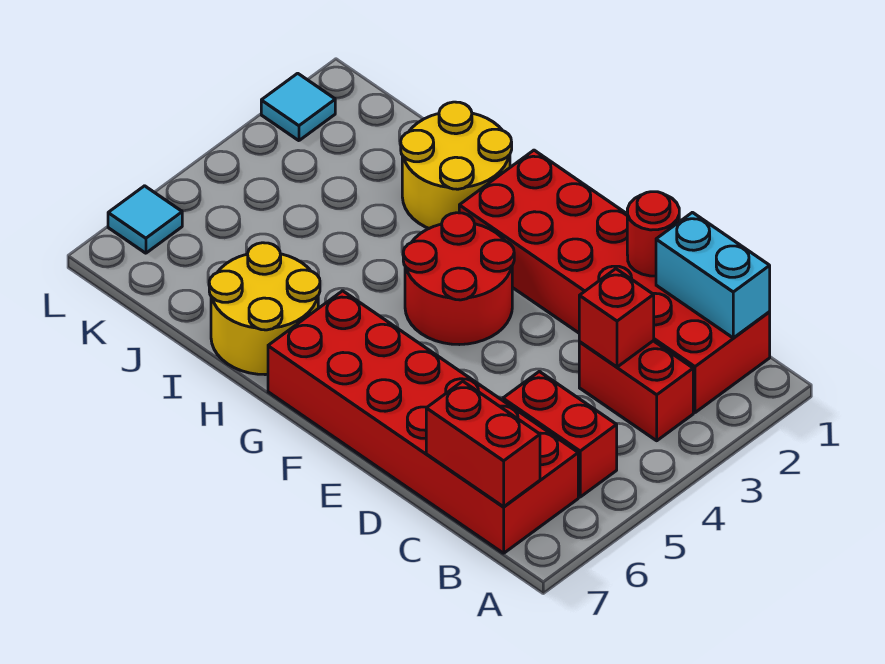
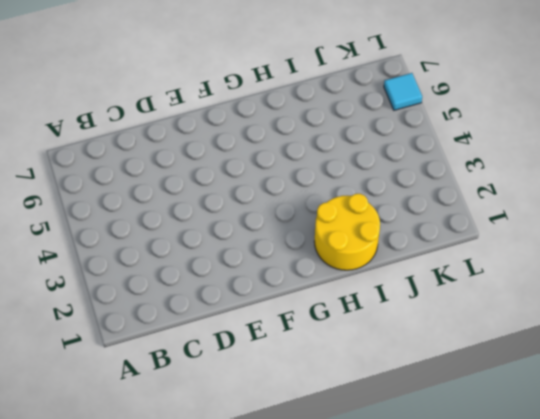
none -> red 2x6 brick [459,150,770,413]
none -> red 1x2 brick [579,341,693,441]
none -> red 1x2 brick [503,371,617,497]

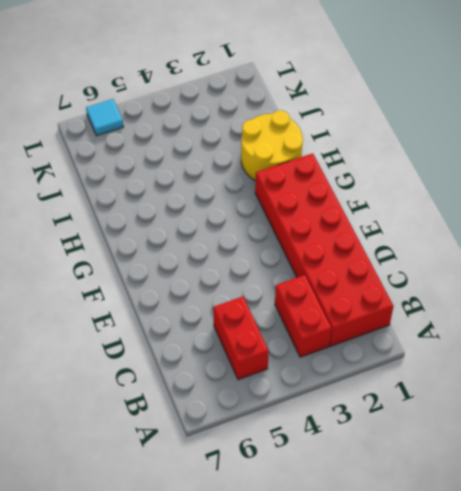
none -> red 2x6 brick [268,291,578,553]
none -> red 2x2 round brick [403,213,514,345]
none -> yellow 2x2 round brick [209,243,320,375]

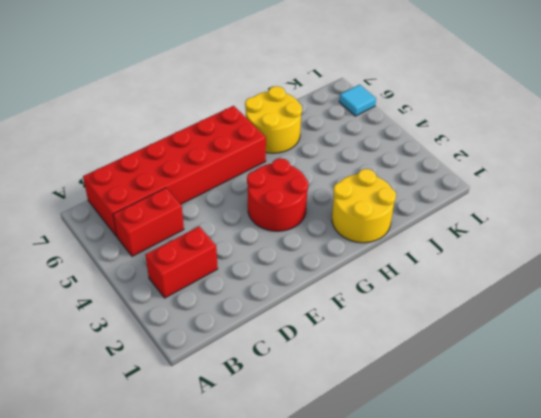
none -> red 2x6 brick [459,150,770,413]
none -> cyan 1x1 tile [261,73,335,141]
none -> cyan 1x2 brick [656,212,770,338]

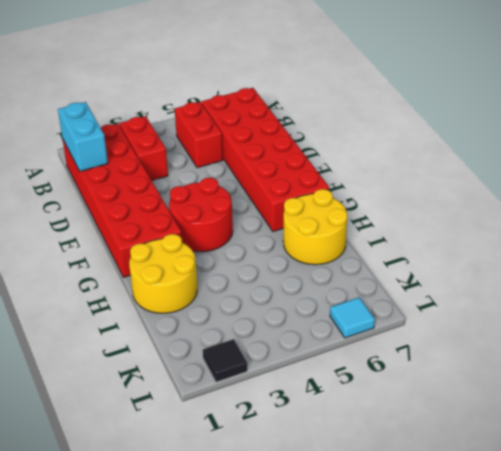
black 1x1 tile [203,339,247,382] -> cyan 1x1 tile [261,73,335,141]
none -> red 1x2 brick [426,381,540,507]
none -> red 1x1 brick [579,269,654,367]
none -> red 1x1 round brick [627,192,679,276]

